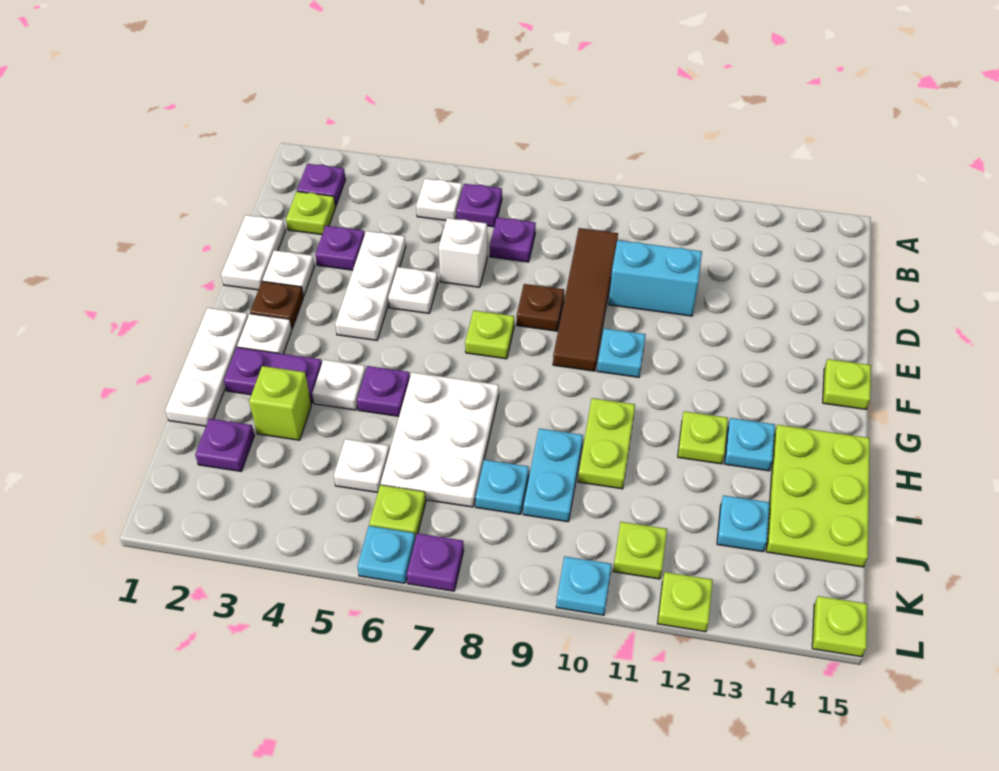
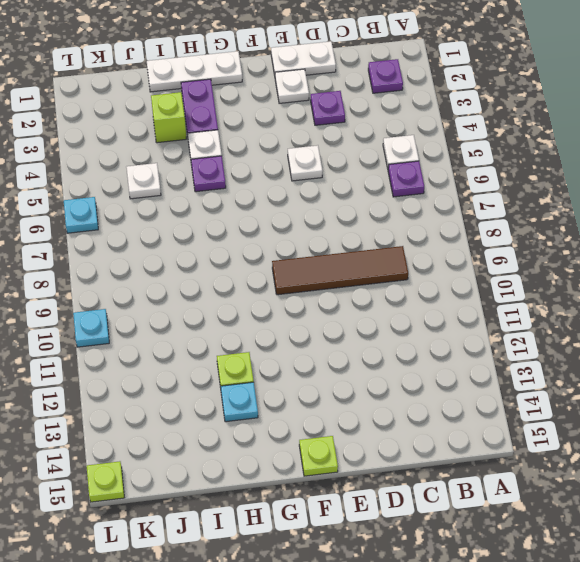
none -> lime 1x1 plate [286,192,336,235]
none -> purple 1x1 plate [490,217,536,262]
none -> white 1x3 plate [335,231,406,340]
none -> white 1x1 brick [438,218,487,287]

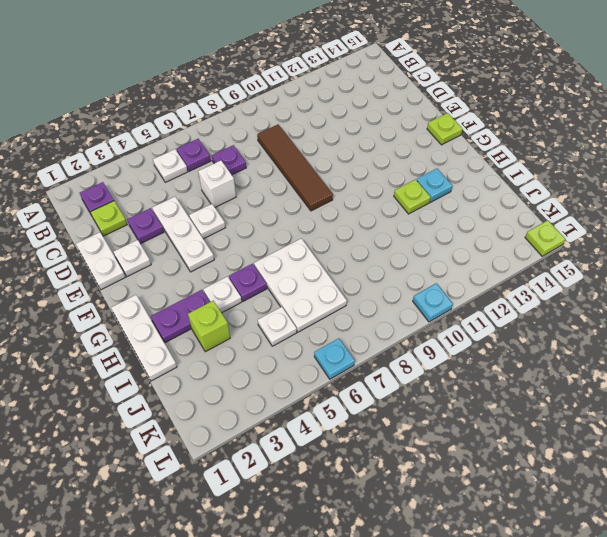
none -> cyan 1x2 brick [609,240,702,316]
none -> brown 1x1 plate [517,284,564,331]
none -> brown 1x1 plate [250,281,303,328]
none -> lime 1x1 plate [465,310,514,359]

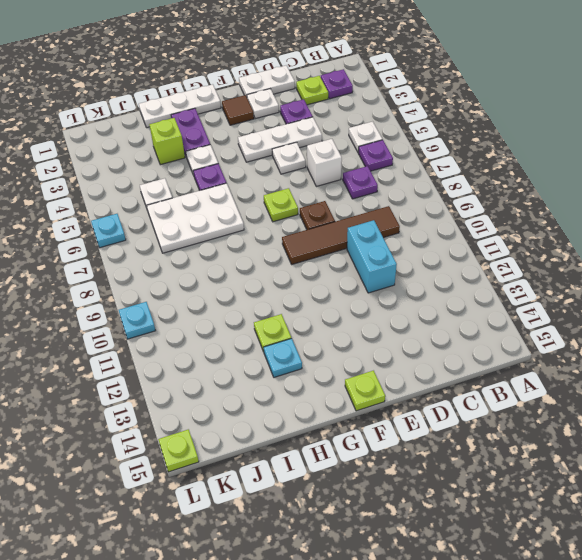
brown 1x1 tile [222,95,254,125] -> brown 1x1 plate [250,281,303,328]
none -> cyan 1x1 plate [597,328,646,377]
none -> white 1x1 plate [237,314,292,354]
none -> lime 1x2 plate [578,398,635,489]
none -> lime 2x3 plate [766,425,870,567]

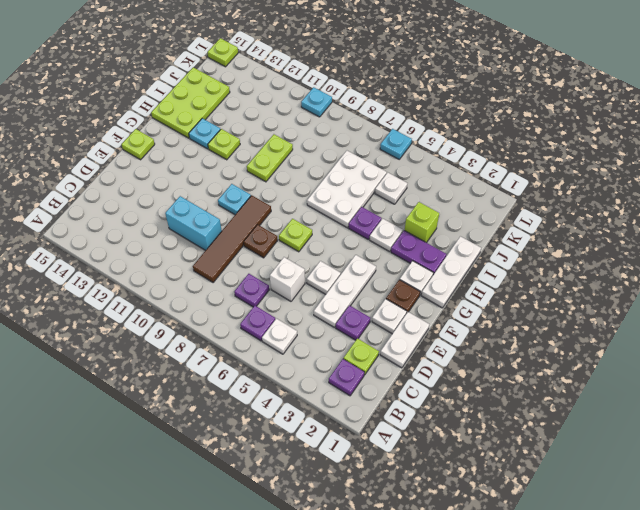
none -> cyan 1x2 plate [523,428,583,522]
none -> purple 1x1 plate [195,419,254,471]
none -> cyan 1x1 plate [475,460,529,514]
none -> cyan 1x1 plate [717,495,770,552]

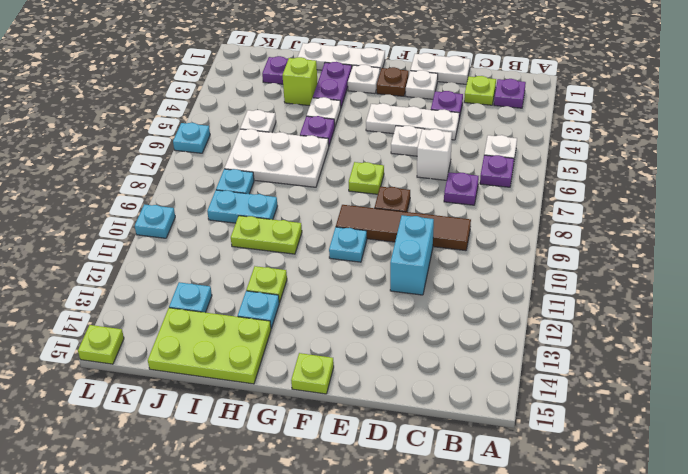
none -> lime 1x1 plate [369,485,426,539]
none -> lime 1x1 plate [613,522,667,579]
none -> purple 1x1 plate [407,533,464,591]
none -> lime 1x1 plate [657,572,713,632]

